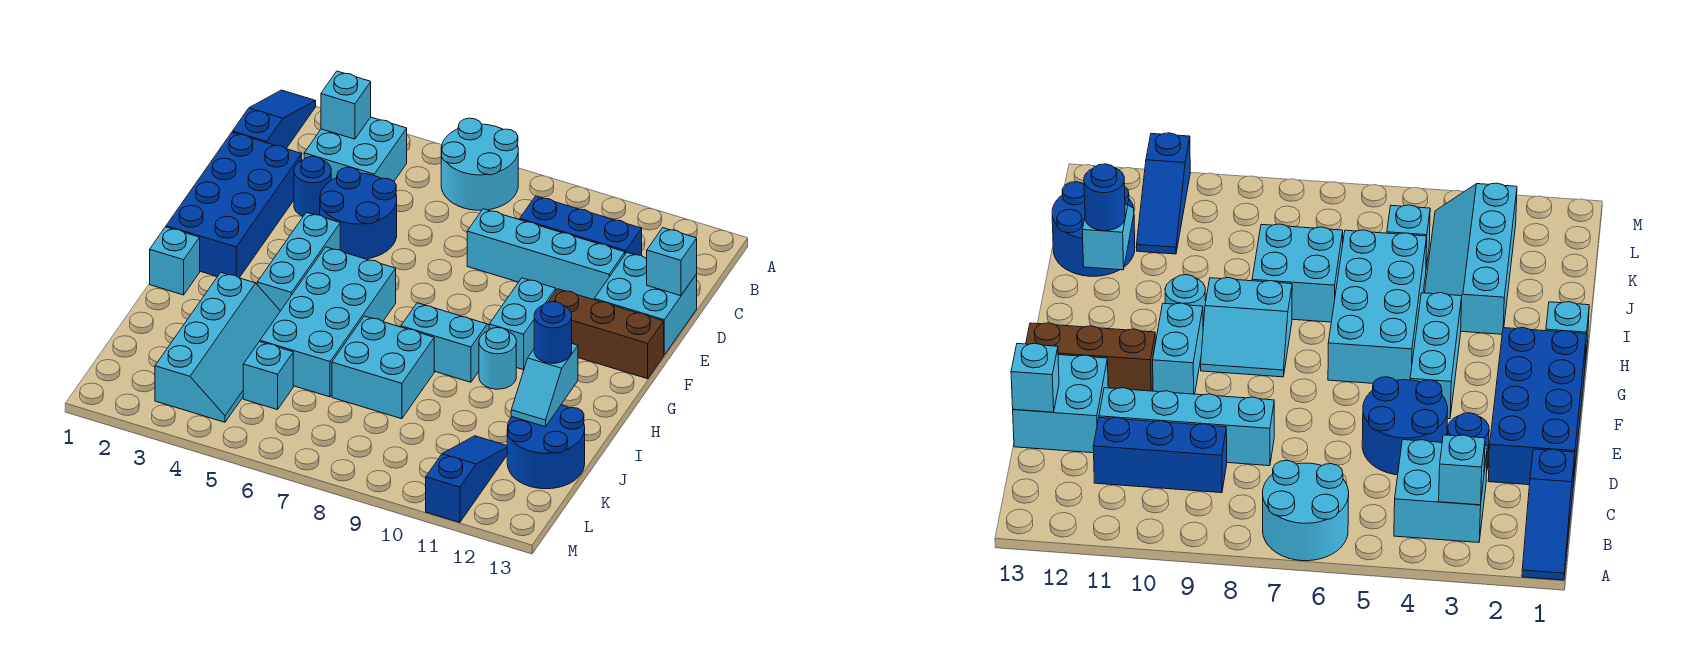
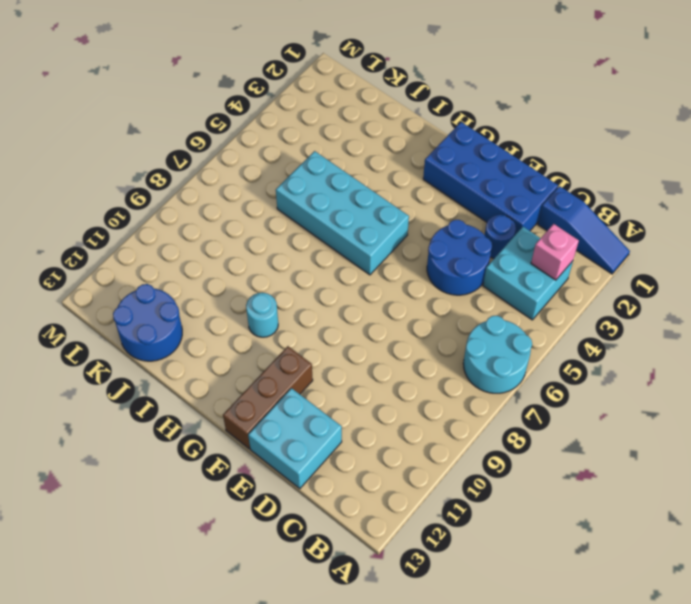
pink 1x1 brick [531,224,579,280] -> cyan 1x1 brick [321,71,371,139]
none -> blue 1x3 brick [520,196,642,256]
none -> cyan 1x4 brick [467,209,625,300]
none -> cyan 1x3 brick [257,212,340,311]

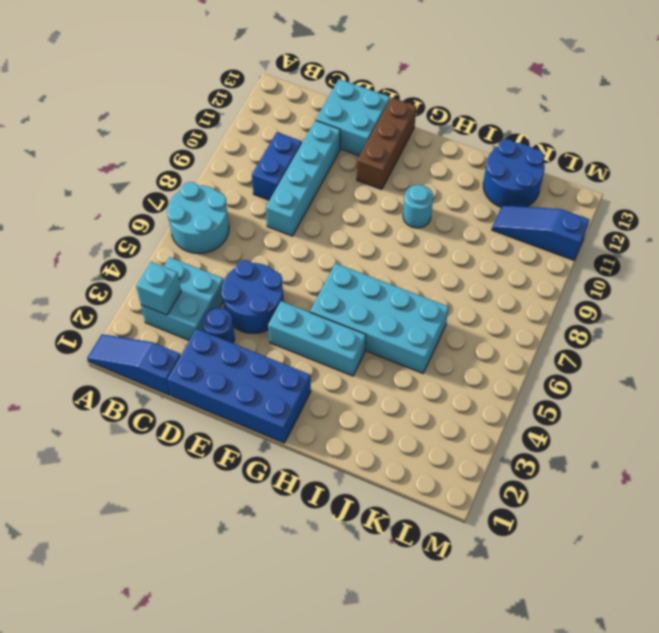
blue 1x2 brick [252,132,302,200] -> blue 1x3 brick [520,196,642,256]
none -> cyan 1x2 brick [489,278,556,370]
none -> cyan 2x2 slope [401,303,489,382]
none -> cyan 1x1 brick [150,227,200,295]

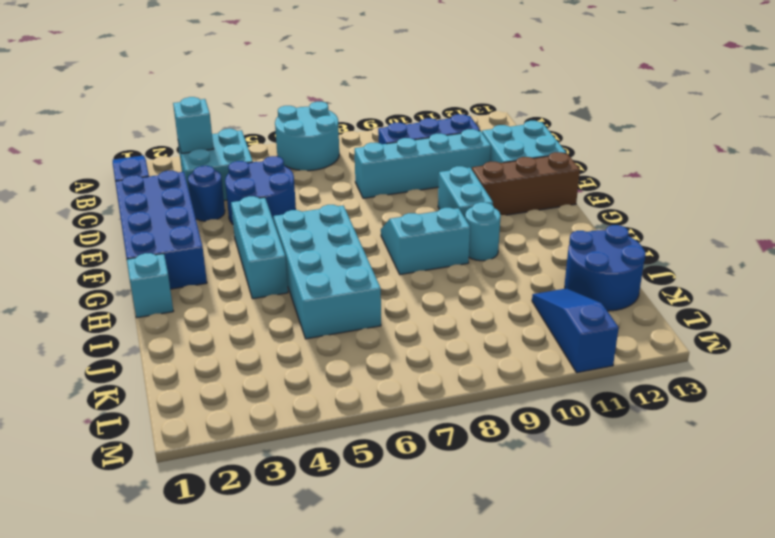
none -> cyan 2x4 slope [155,273,280,422]
none -> cyan 2x2 brick [332,316,434,419]
none -> cyan 1x1 brick [243,342,293,410]

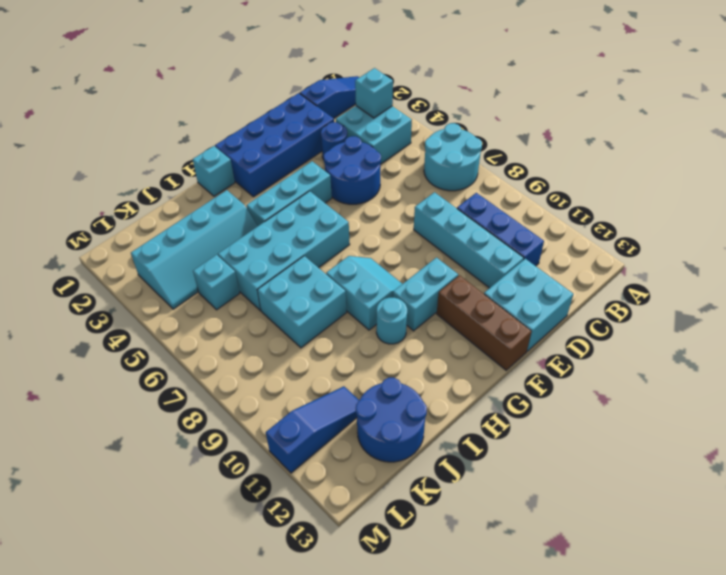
none -> cyan 1x1 brick [647,228,697,296]
none -> cyan 1x2 slope [511,344,578,427]
none -> blue 1x1 round brick [534,302,572,363]

